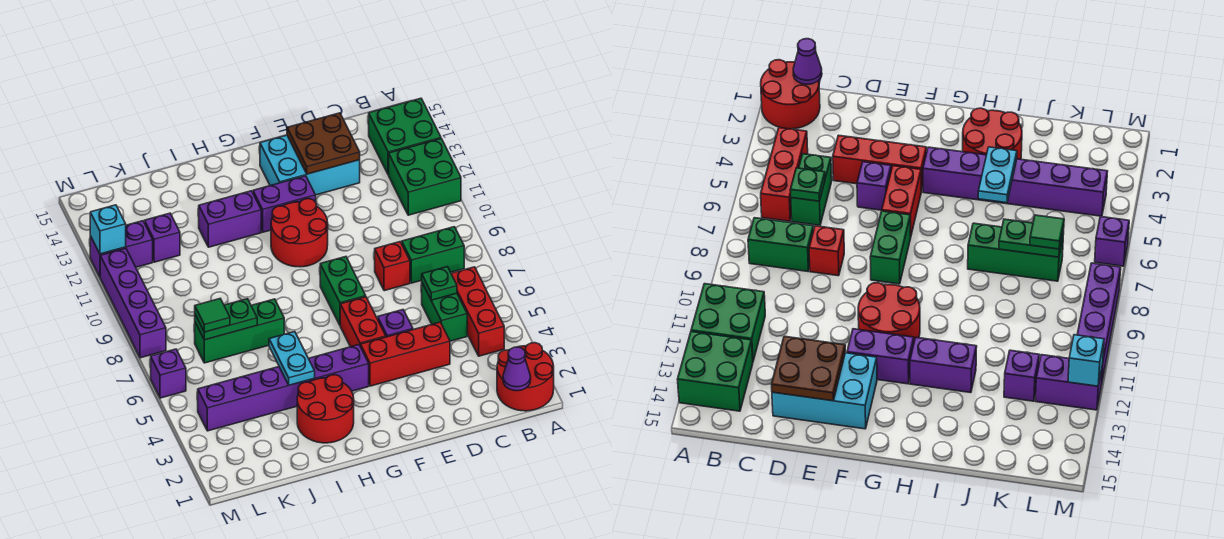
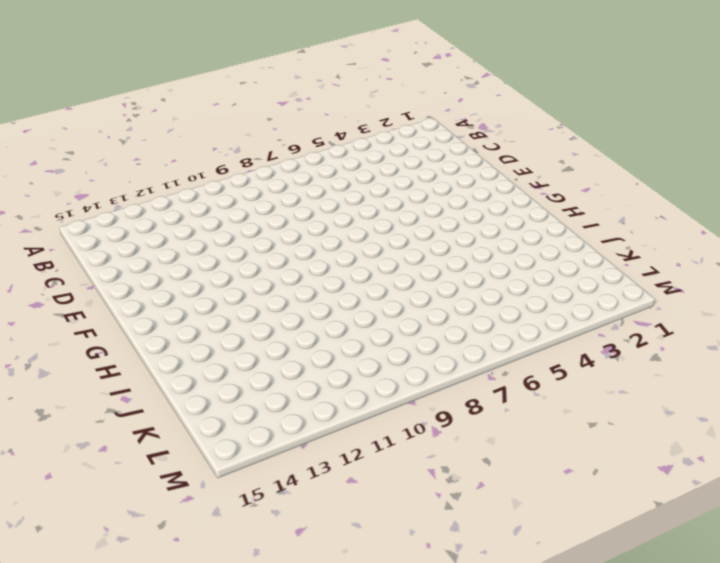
none -> red 2x2 round brick [497,343,554,411]
none -> green 2x2 brick [389,139,461,215]
none -> green 2x2 brick [369,98,441,175]

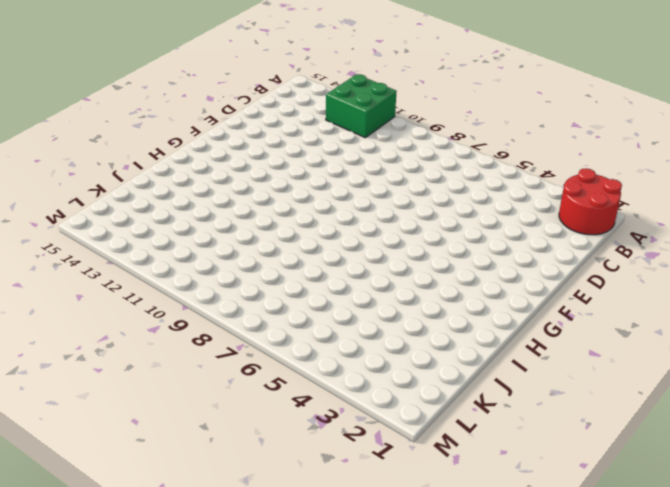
none -> green 2x2 brick [369,98,441,175]
none -> red 1x3 brick [451,267,504,356]
none -> green 1x2 brick [402,227,464,283]

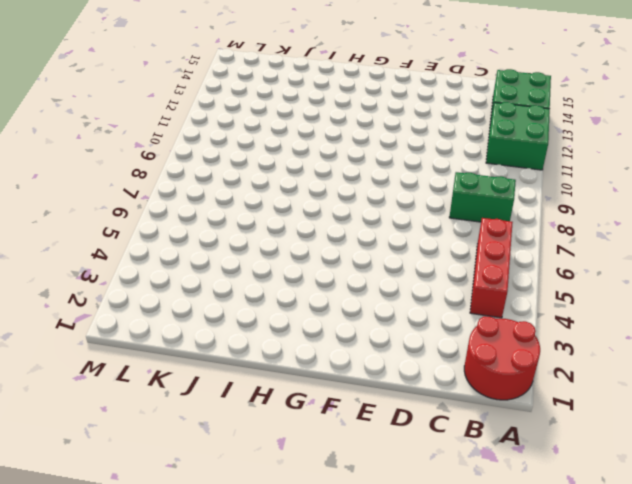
none -> green 1x2 brick [422,283,467,341]
none -> red 1x3 brick [360,322,450,386]
none -> red 1x1 brick [375,242,410,291]

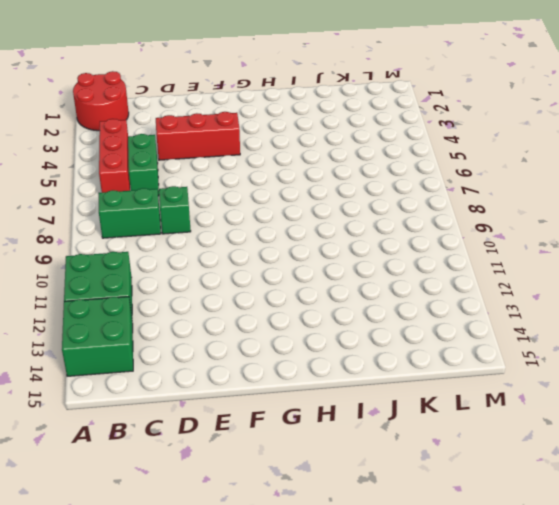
green 1x1 brick [159,186,191,234] -> red 1x1 brick [375,242,410,291]
none -> cyan 2x3 brick [260,135,360,195]
none -> purple 1x1 brick [378,310,413,337]
none -> red 1x2 brick [340,297,386,347]

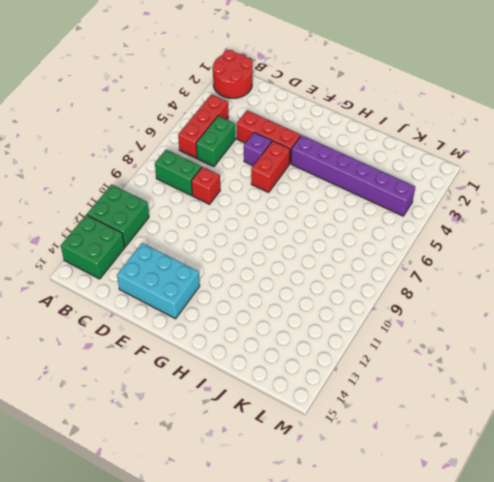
none -> green 1x2 brick [320,257,366,325]
none -> red 2x2 round brick [271,199,328,267]
none -> purple 1x2 brick [253,176,316,232]

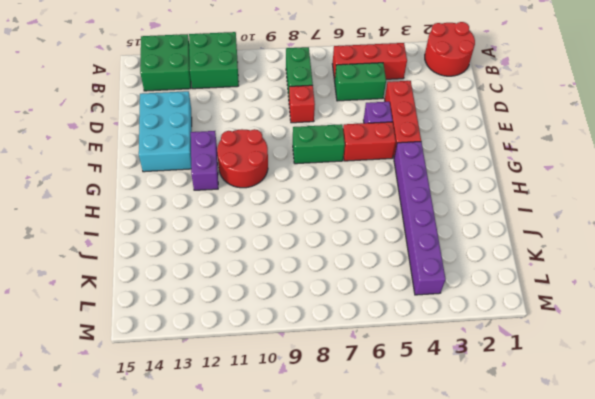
none -> red 2x2 round brick [297,375,354,443]
none -> purple 1x2 brick [199,191,261,247]
none -> green 1x3 brick [195,299,284,363]

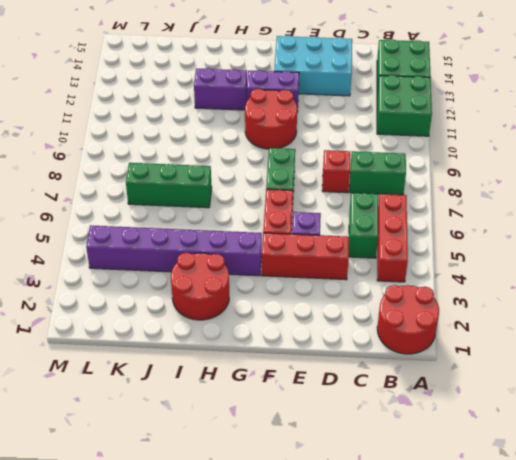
none -> purple 1x1 brick [145,213,180,262]
none -> purple 1x2 brick [90,221,153,277]
none -> purple 1x1 brick [151,349,186,398]

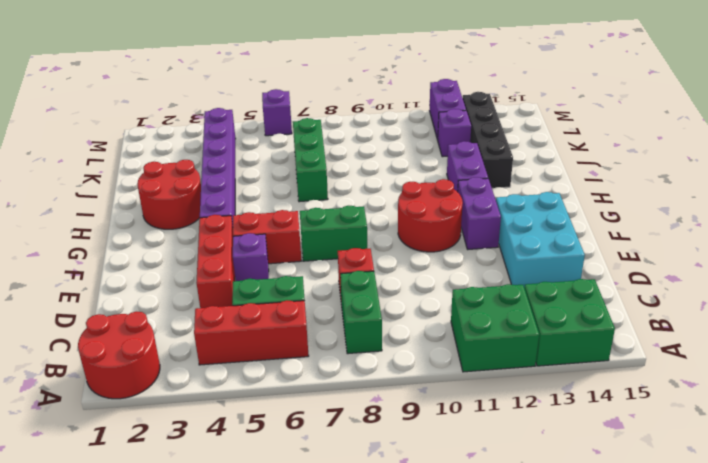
black 1x4 brick [463,92,513,188] -> none
none -> purple 1x4 brick [100,248,166,358]
none -> purple 1x1 cone [503,347,531,391]
none -> green 1x1 plate [422,267,457,300]

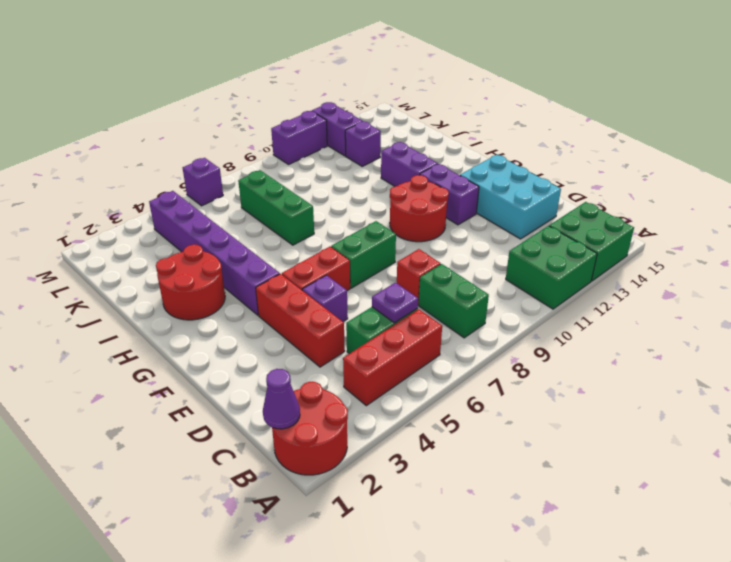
purple 1x1 plate [372,283,418,323] -> green 1x1 plate [422,267,457,300]
purple 1x2 brick [271,111,327,164] -> purple 1x4 brick [100,248,166,358]
none -> brown 2x2 plate [287,113,360,174]
none -> cyan 1x2 plate [269,332,315,385]
none -> green 1x2 plate [195,299,257,340]

